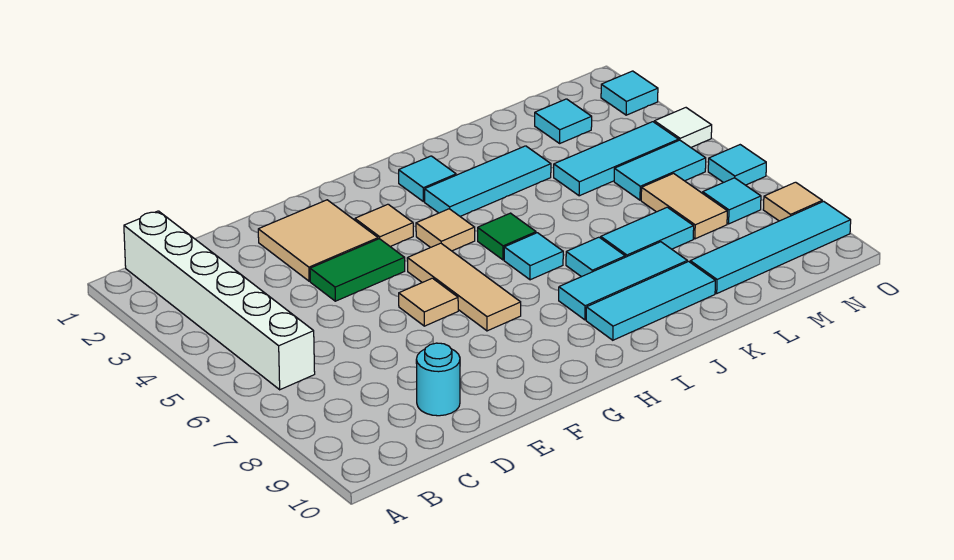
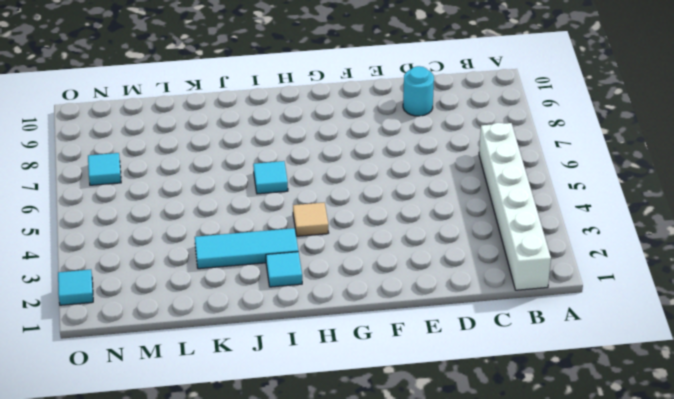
none -> tan 2x2 tile [258,200,378,281]
none -> green 1x2 tile [310,239,405,301]
none -> tan 1x1 tile [399,278,458,326]

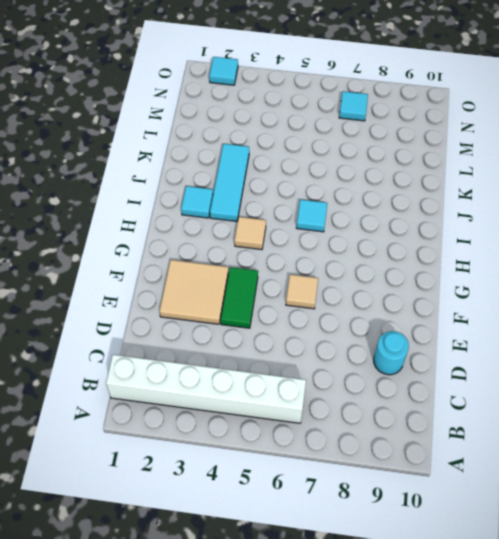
none -> tan 1x1 tile [355,204,413,246]
none -> tan 1x3 tile [407,243,521,331]
none -> green 1x1 tile [478,213,536,260]

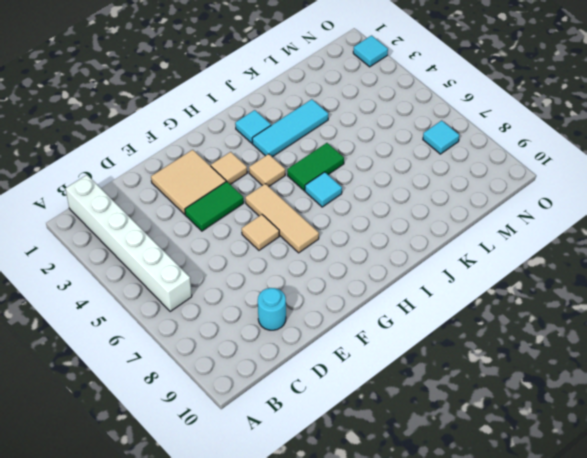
green 1x2 tile [287,143,344,191] -> green 1x1 tile [478,213,536,260]
none -> cyan 1x3 tile [559,242,687,320]
none -> cyan 1x3 tile [586,261,715,340]
none -> cyan 1x1 tile [566,237,625,277]

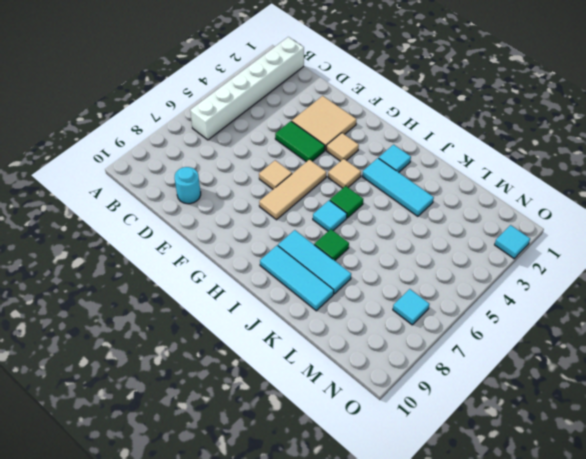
green 1x1 tile [314,229,349,260] -> cyan 1x1 tile [566,237,625,277]
none -> cyan 1x2 tile [601,207,694,257]
none -> cyan 1x3 tile [554,122,679,196]
none -> cyan 1x4 tile [690,201,851,293]

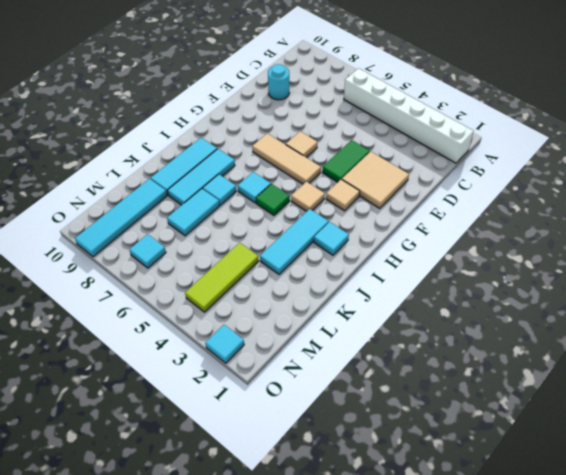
lime 1x3 tile [185,243,259,312] -> cyan 1x3 tile [554,122,679,196]
none -> cyan 1x1 tile [535,99,592,143]
none -> cyan 1x2 tile [614,140,706,200]
none -> tan 1x2 tile [641,173,727,239]

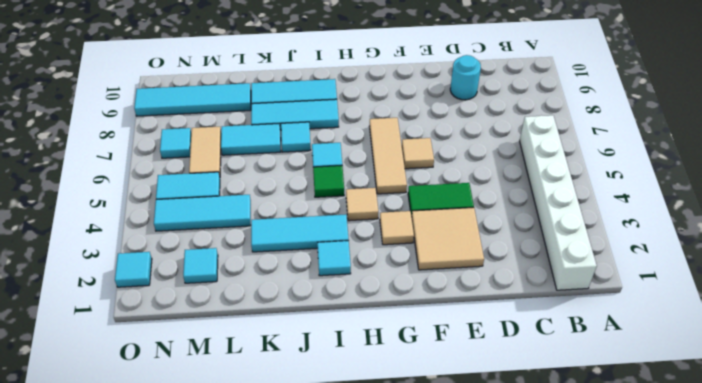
none -> white 1x1 tile [654,108,712,147]
none -> cyan 1x1 tile [708,145,766,185]
none -> tan 1x1 tile [763,182,822,221]

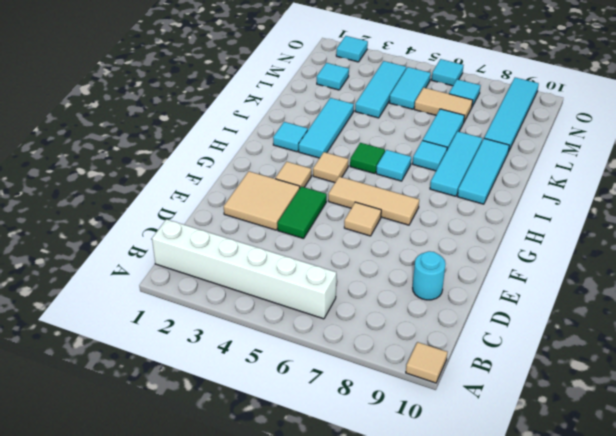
tan 1x1 tile [406,342,447,383] -> tan 1x1 tile moved to [763,182,822,221]
none -> white 1x1 tile [654,108,712,147]

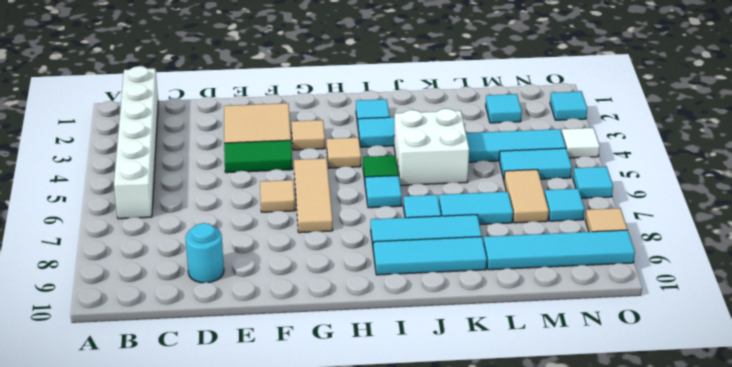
white 2x2 brick [394,109,469,185] -> none

